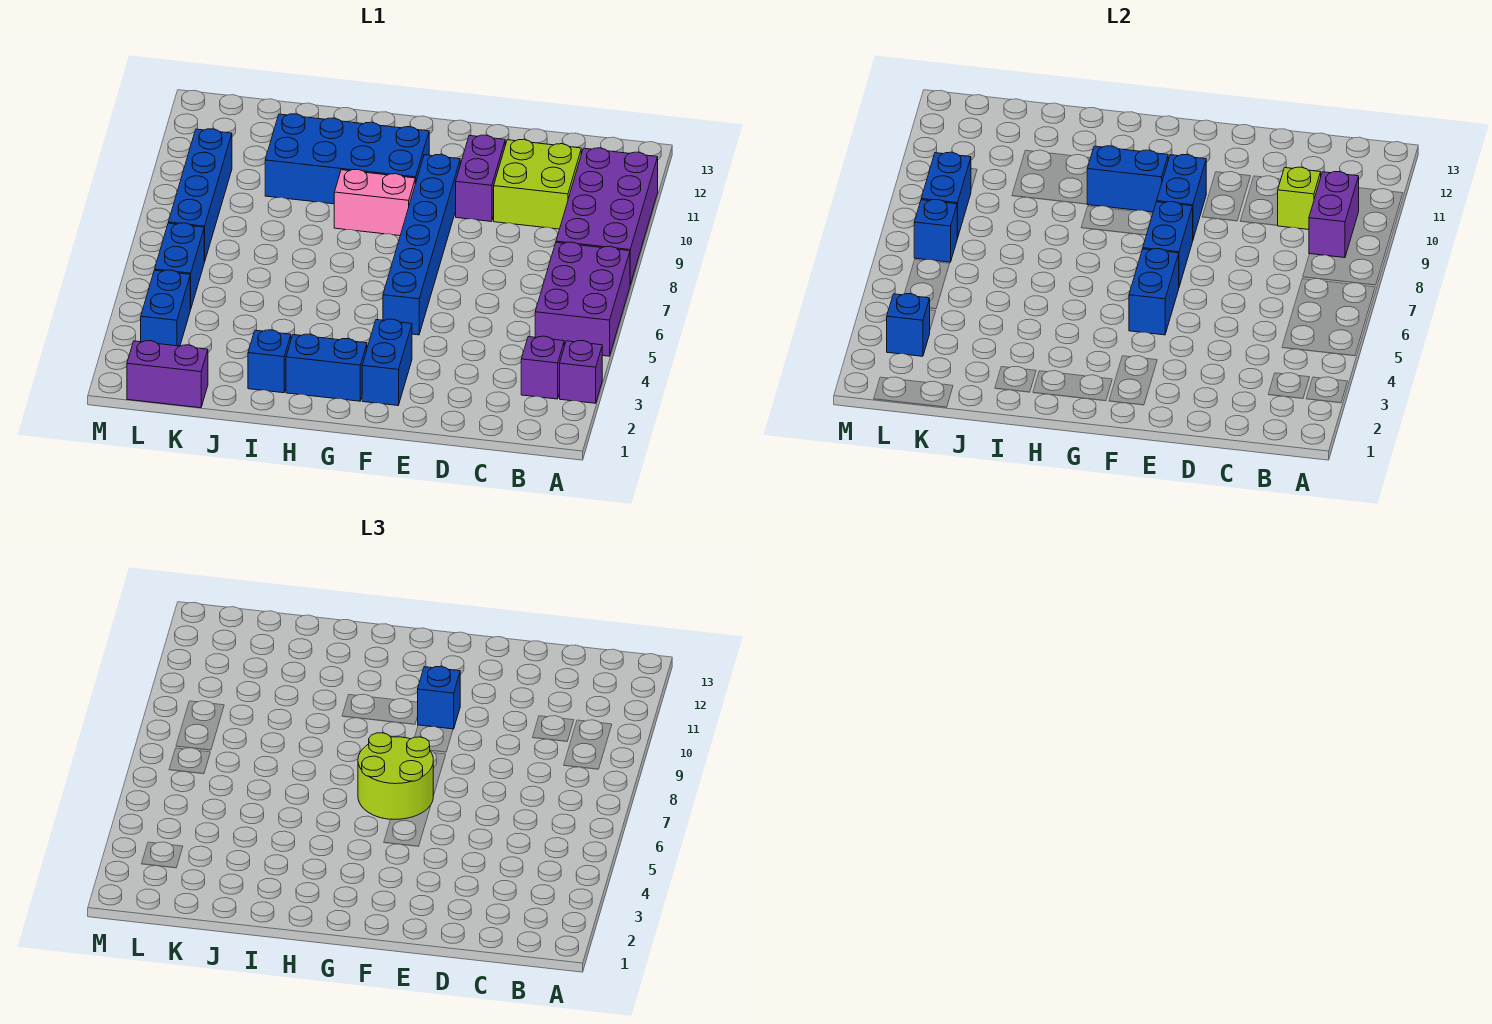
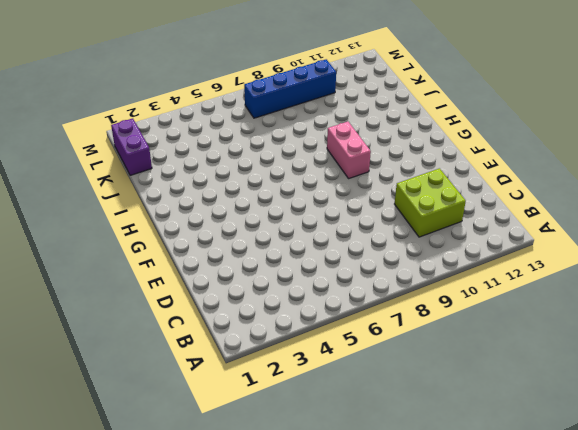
none -> purple 1x1 brick [560,341,602,403]
none -> purple 2x3 brick [535,242,630,356]
none -> purple 2x4 brick [556,148,658,285]

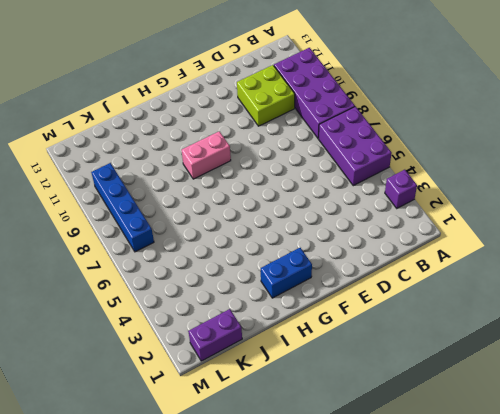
none -> purple 1x1 brick [521,336,564,399]
none -> purple 1x2 brick [456,135,505,222]
none -> blue 1x2 brick [362,319,412,406]

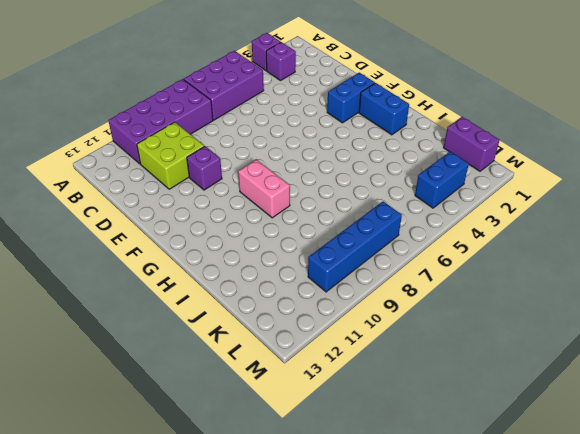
purple 1x1 brick [187,146,222,190] -> purple 1x2 brick [456,135,505,222]
none -> blue 1x6 brick [383,154,460,335]
none -> blue 2x4 brick [265,114,429,204]
none -> blue 1x1 brick [248,330,291,393]

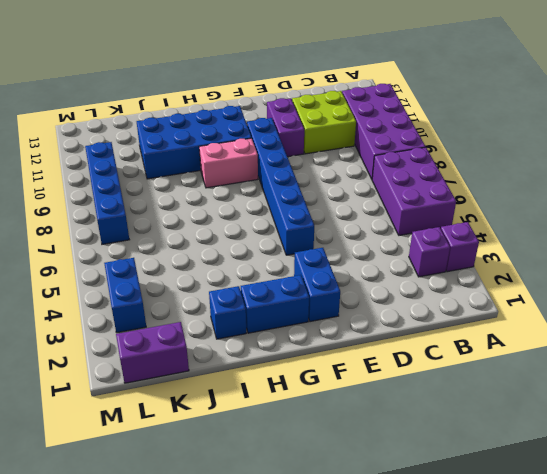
none -> blue 1x2 brick [155,223,204,309]
none -> purple 1x2 brick [1309,172,1359,258]
none -> lime 1x1 brick [1277,167,1321,230]

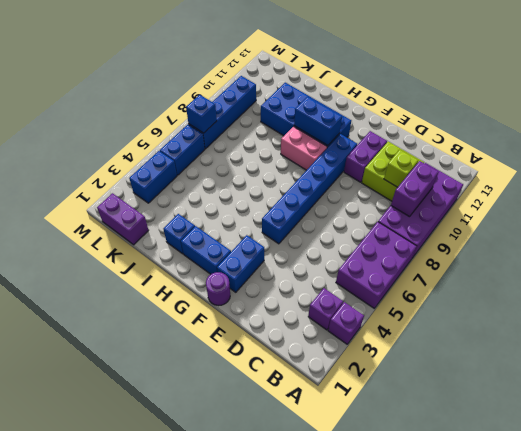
purple 1x1 round brick [206,272,230,306] -> none
none -> blue 1x2 brick [1129,249,1179,335]
none -> blue 1x2 brick [1143,202,1193,286]
none -> blue 1x2 brick [1157,154,1206,239]

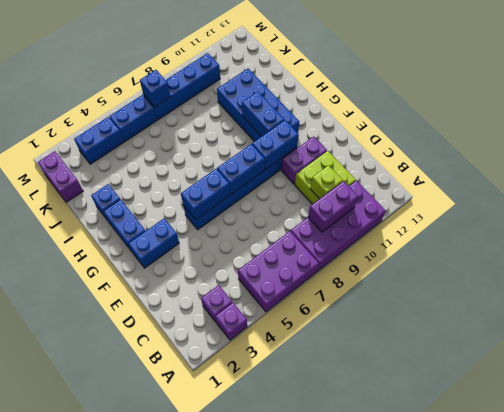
none -> pink 1x2 brick [334,169,415,236]
none -> blue 1x1 brick [887,294,930,356]
none -> blue 1x2 brick [921,152,971,238]

